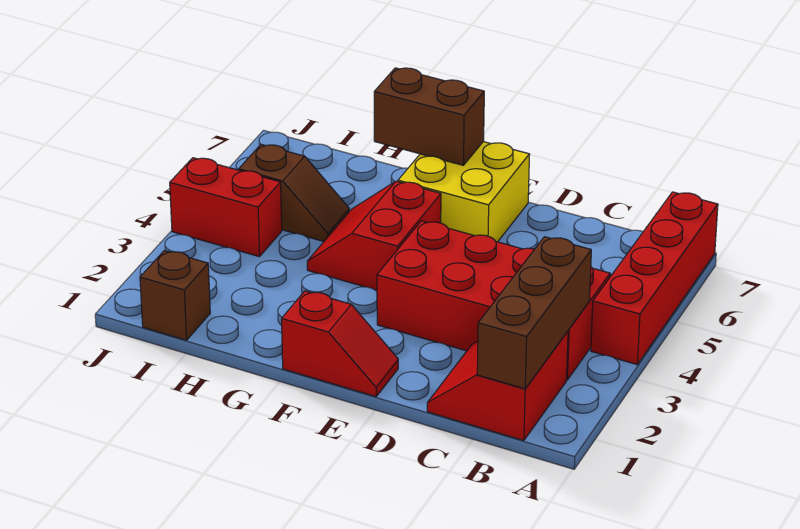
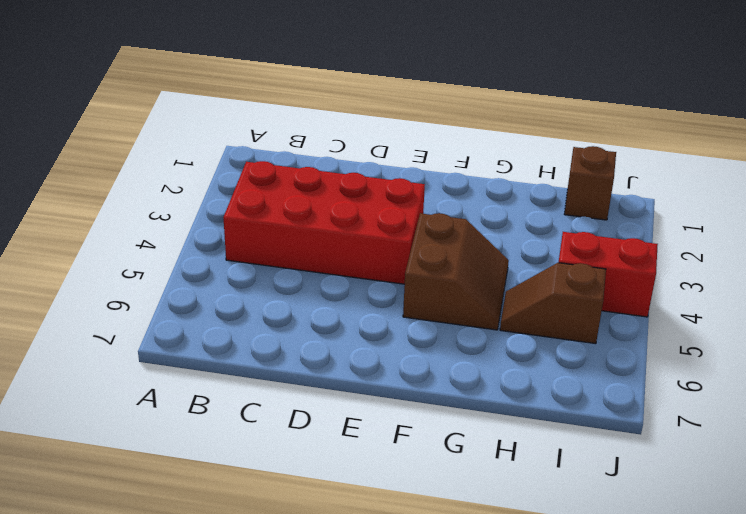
brown 2x2 slope [403,213,509,330] -> red 2x2 slope [307,181,441,290]
none -> red 1x4 brick [591,192,718,364]
none -> red 2x2 slope [427,331,568,441]

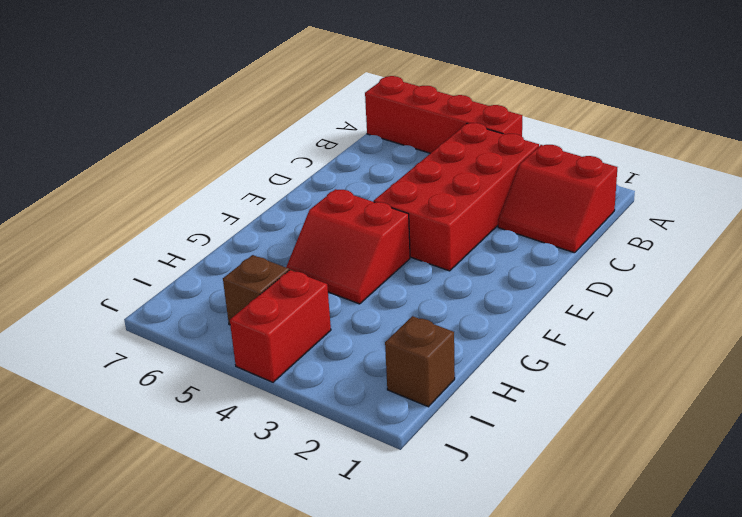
none -> red 1x2 slope [282,291,398,397]
none -> yellow 2x2 brick [398,142,530,242]

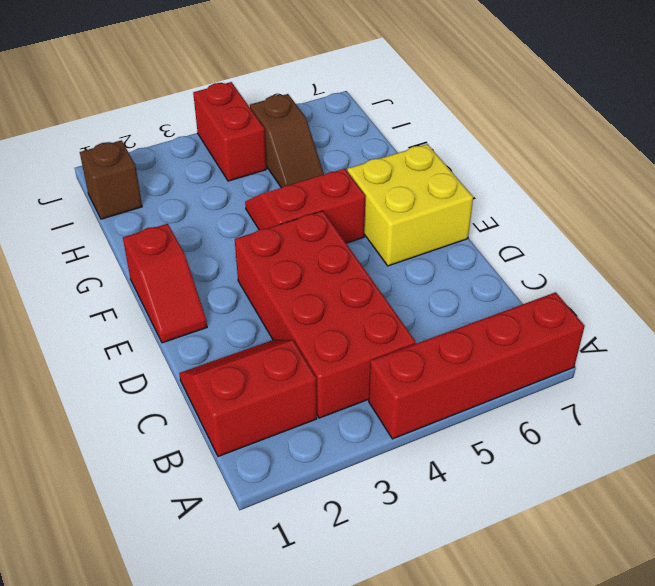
none -> brown 1x3 brick [477,237,591,389]
none -> brown 1x2 brick [374,68,484,165]

